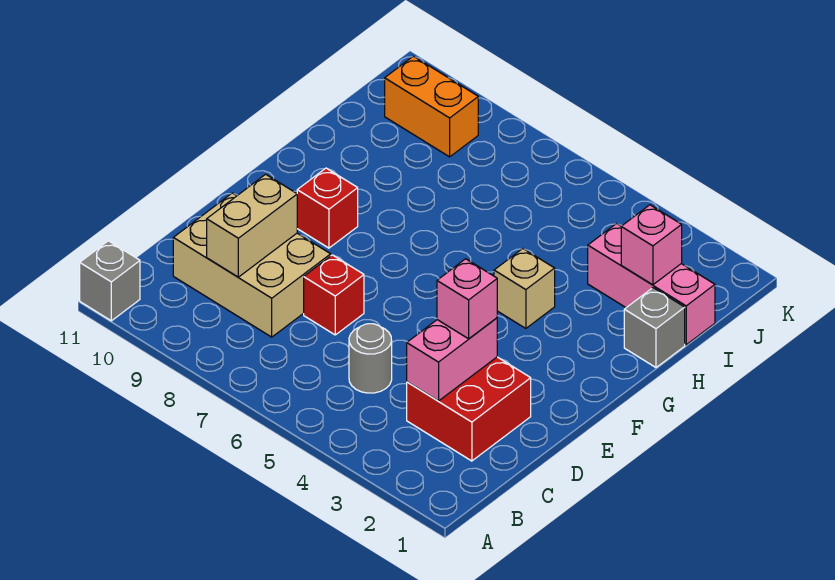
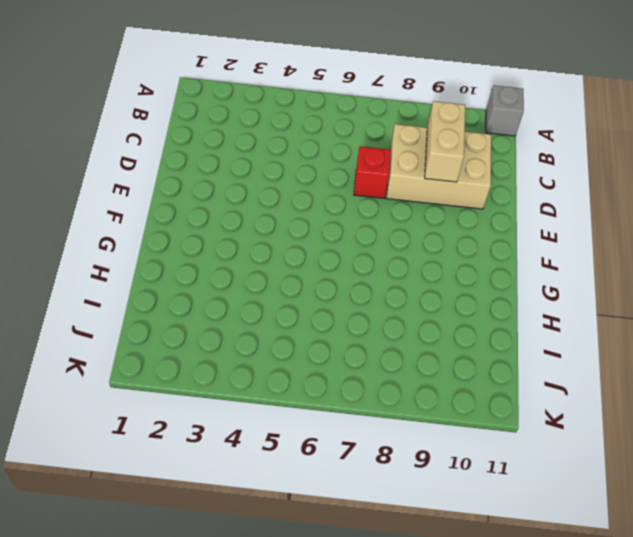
none -> red 2x2 brick [407,357,531,461]
none -> grey 1x1 round brick [349,324,392,393]
none -> red 1x1 brick [297,168,358,248]

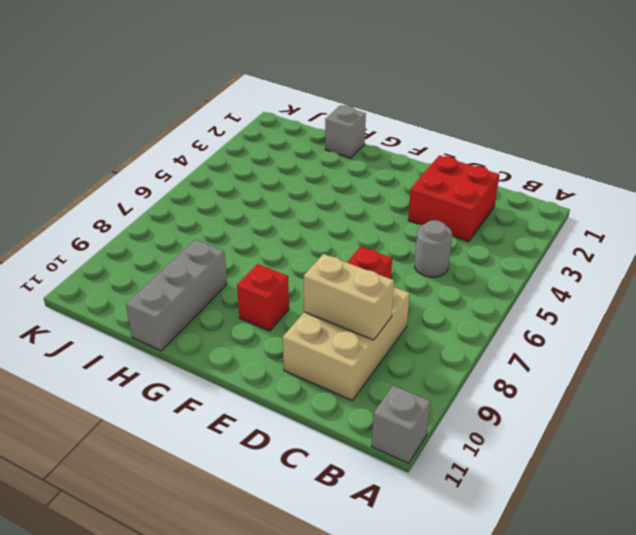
grey 1x3 brick [126,240,227,351] -> none
none -> tan 1x1 brick [494,249,555,328]
none -> pink 1x3 brick [588,224,715,345]
none -> orange 1x2 brick [385,56,478,157]

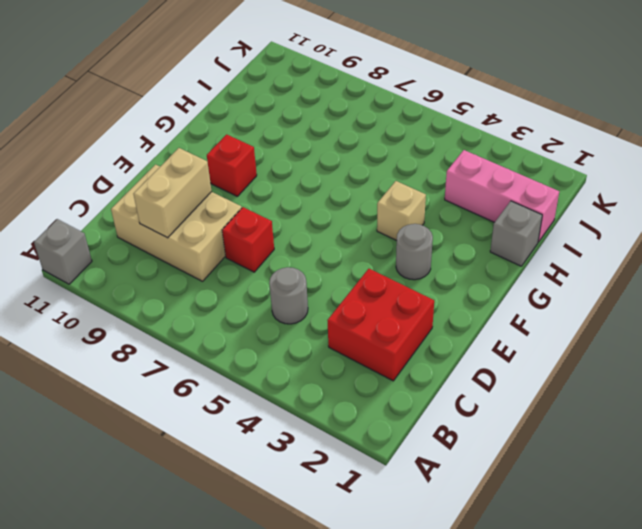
grey 1x1 round brick [396,224,433,280] -> none
none -> orange 1x2 brick [385,56,478,157]
none -> pink 1x2 brick [407,318,497,401]
none -> pink 1x1 brick [621,205,682,285]

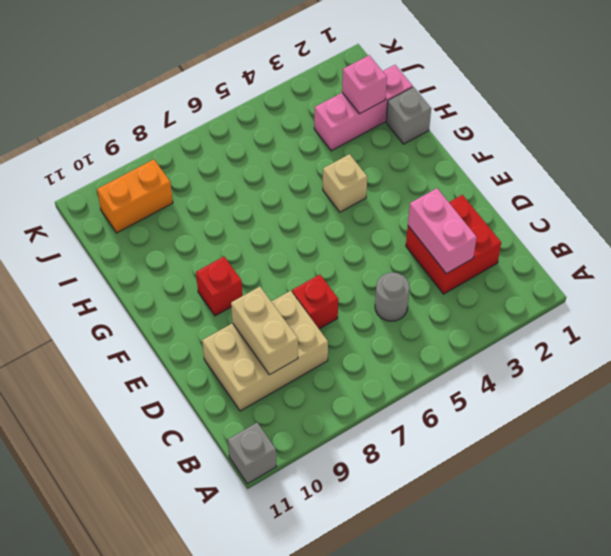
none -> pink 1x1 brick [437,259,497,339]

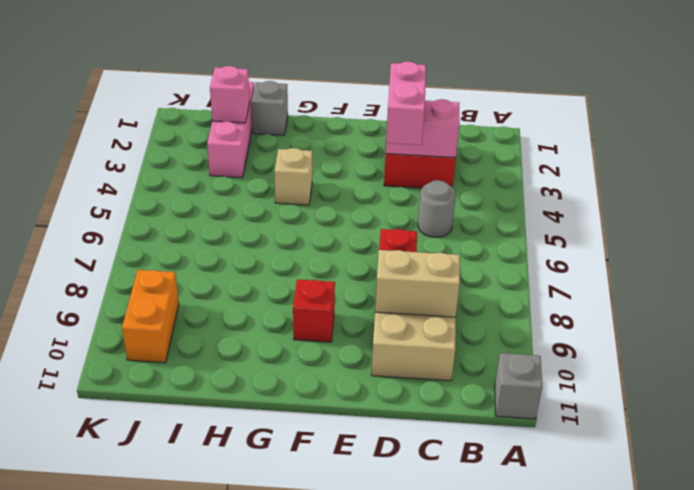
pink 1x2 brick [386,61,426,145] -> pink 1x1 brick [437,259,497,339]

